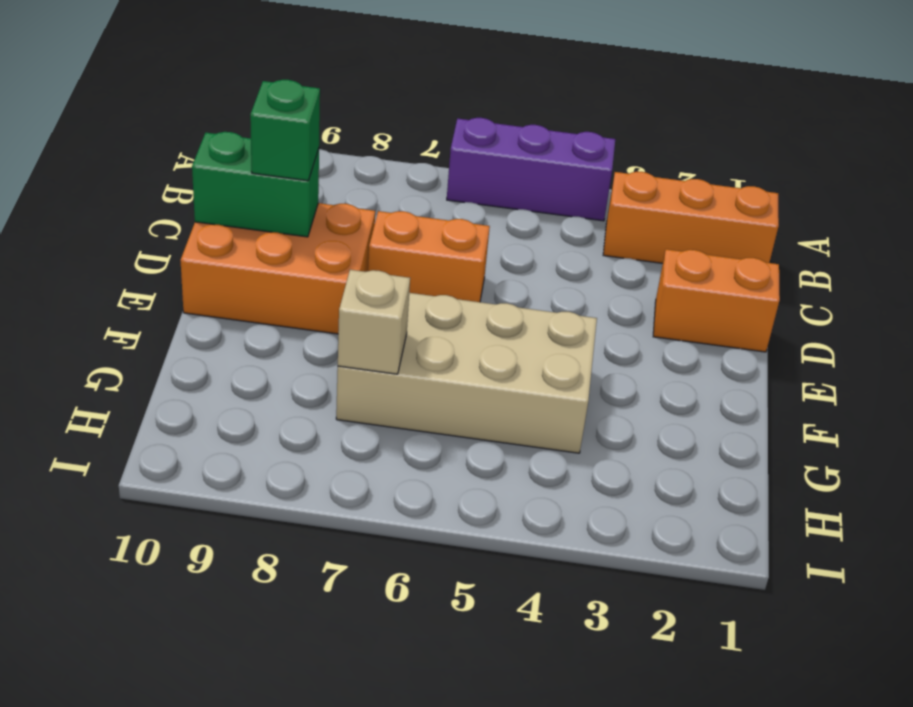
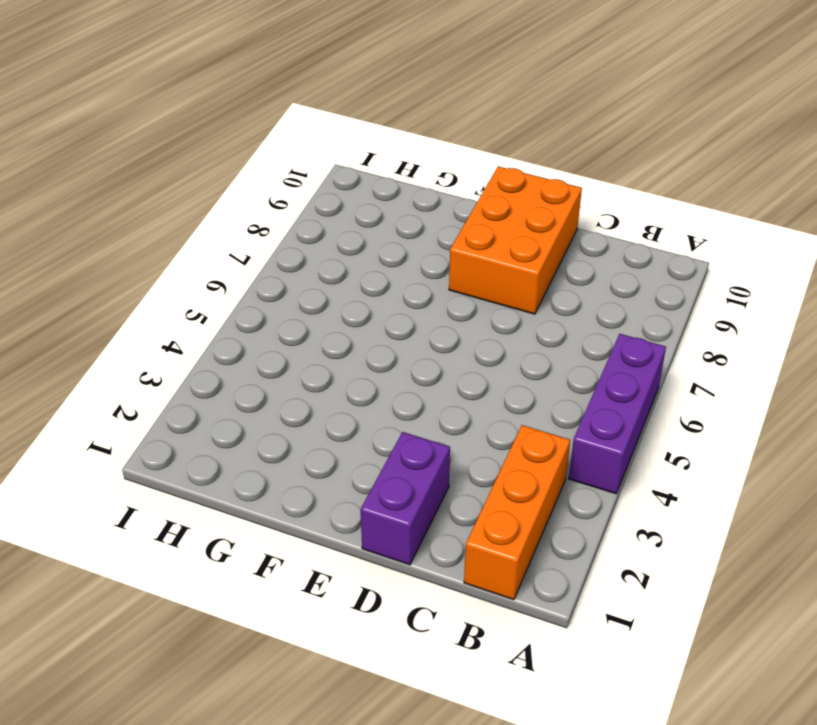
purple 1x2 brick [361,432,450,565] -> orange 1x2 brick [653,249,780,352]
none -> orange 1x2 brick [368,211,490,302]
none -> tan 2x4 brick [336,293,597,453]

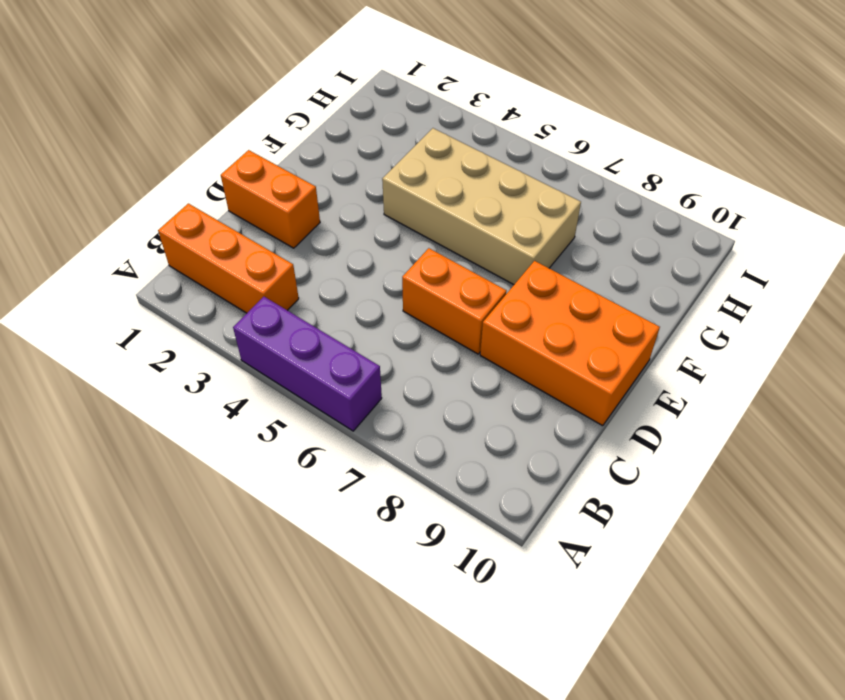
none -> green 1x2 brick [192,132,319,237]
none -> tan 1x1 brick [338,270,410,374]

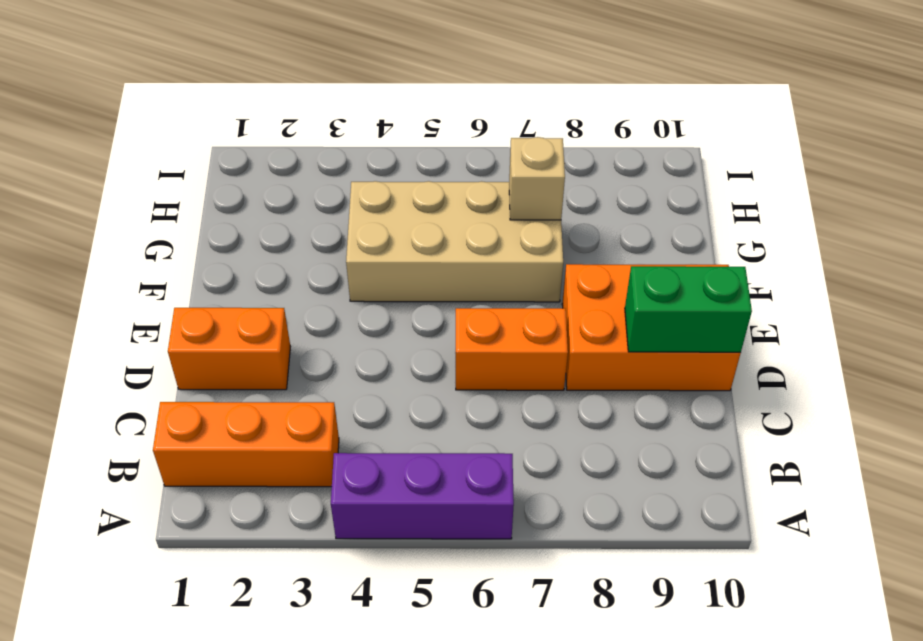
none -> green 1x1 brick [250,80,320,181]

